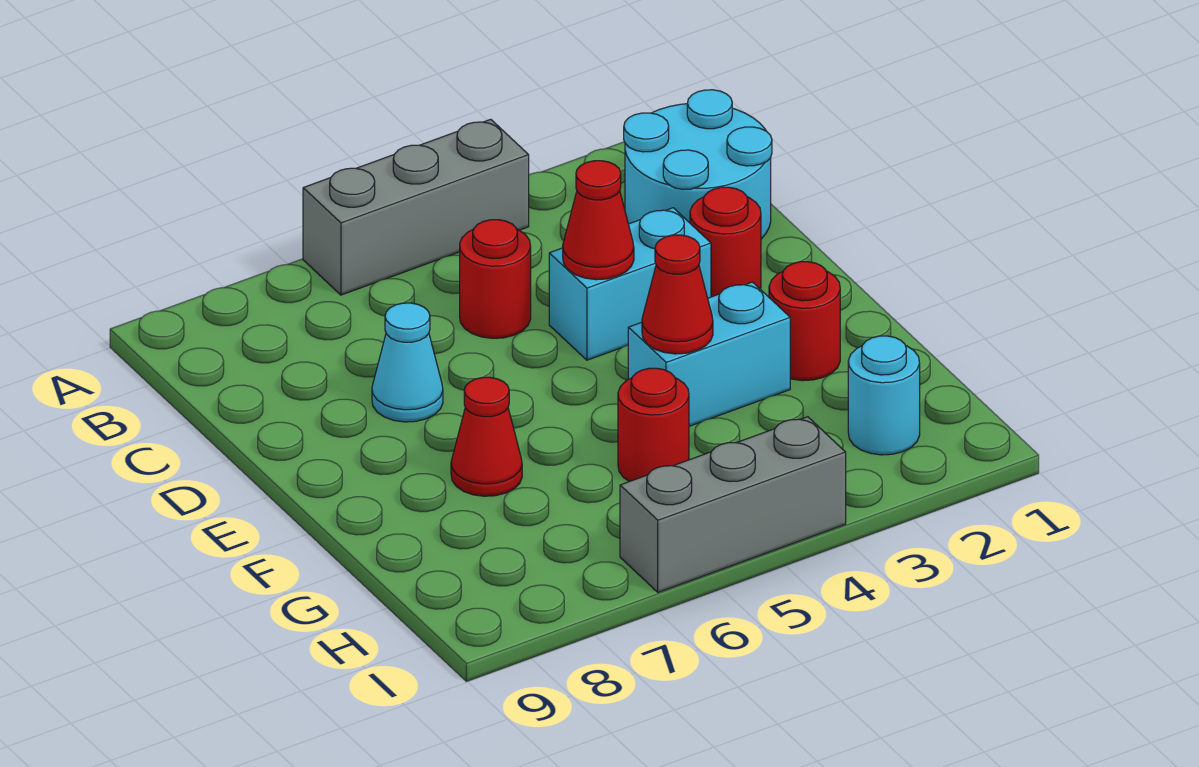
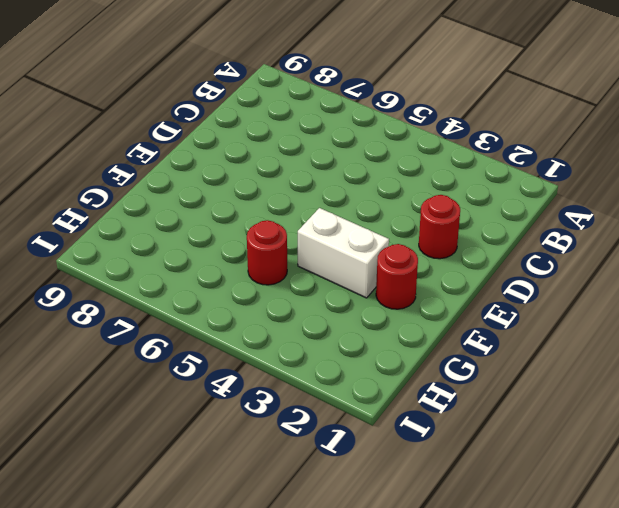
white 1x2 brick [298,208,389,298] -> cyan 1x2 brick [628,282,790,426]
none -> grey 1x3 brick [303,119,529,295]
none -> cyan 2x2 round brick [624,90,772,239]
none -> red 1x1 round brick [460,220,531,338]

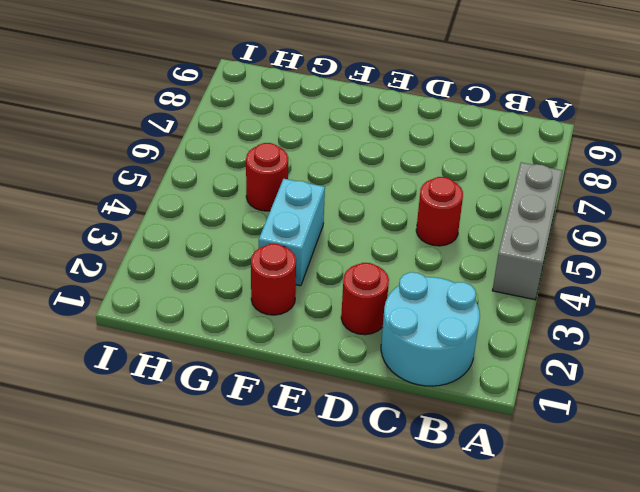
none -> cyan 1x2 brick [549,208,711,360]
none -> cyan 1x1 cone [372,303,443,422]
none -> red 1x1 cone [451,377,522,496]

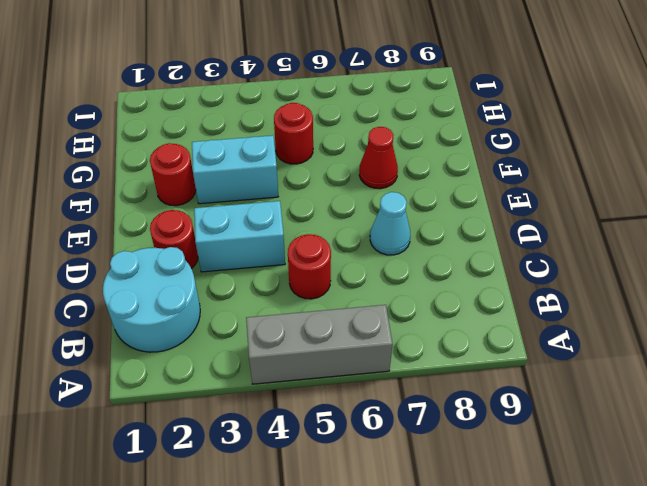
none -> cyan 1x1 round brick [848,336,920,455]
none -> grey 1x3 brick [620,417,846,592]
none -> red 1x1 cone [563,161,634,280]

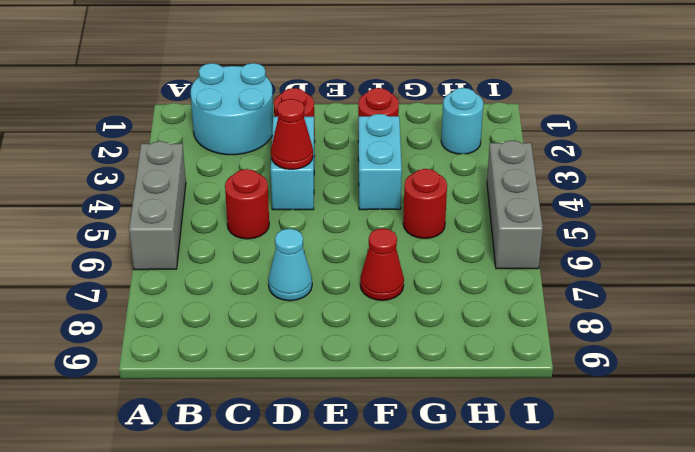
none -> red 1x1 cone [642,235,713,354]

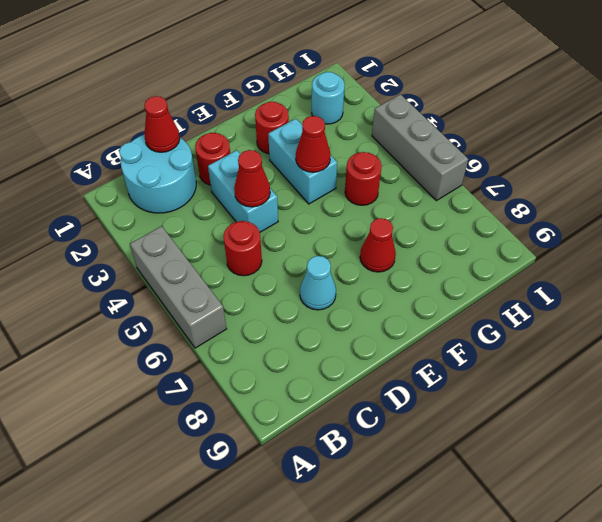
red 1x1 cone [144,96,180,152] -> none

